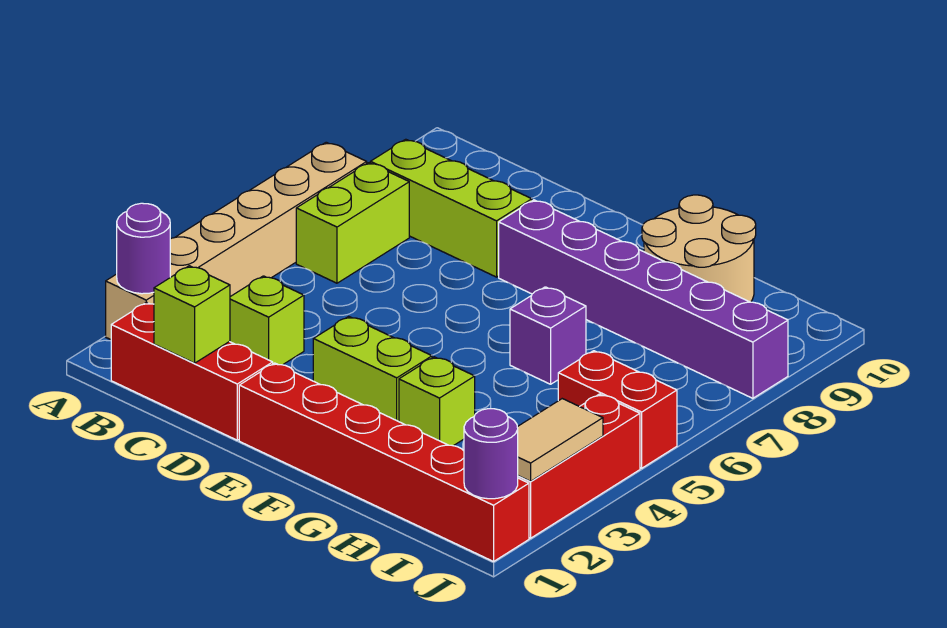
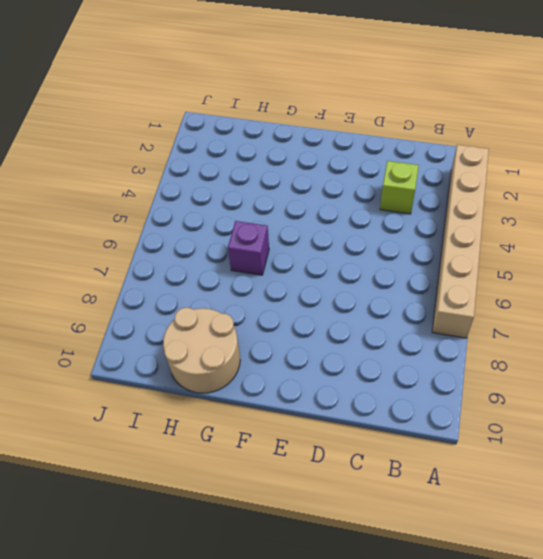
none -> red 1x3 brick [111,302,273,440]
none -> lime 1x2 brick [296,163,409,283]
none -> lime 1x3 brick [370,139,532,277]

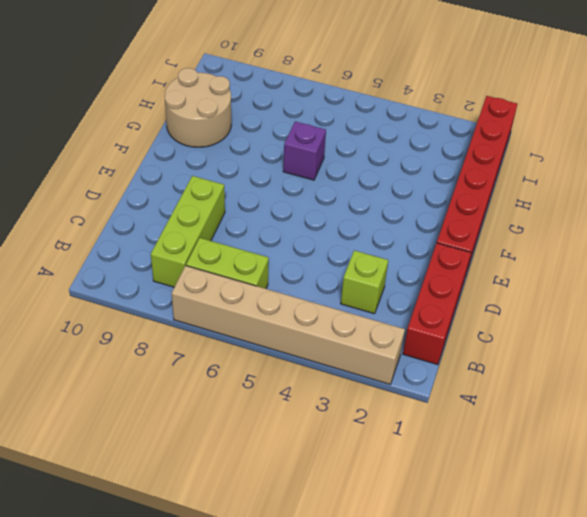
none -> lime 1x2 brick [313,316,432,422]
none -> purple 1x6 brick [499,200,788,398]
none -> lime 1x1 brick [399,357,475,446]

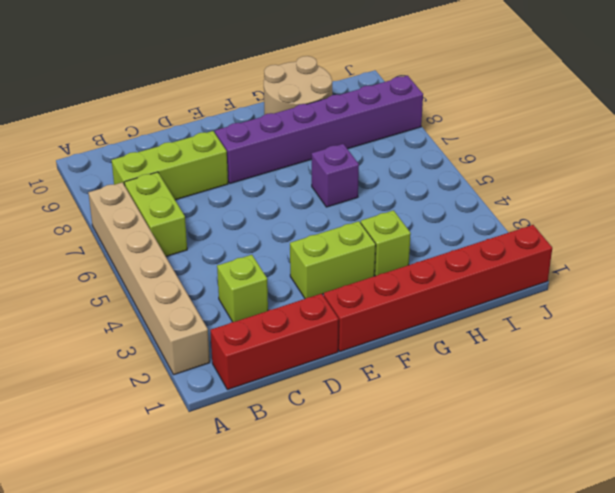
none -> red 1x2 brick [558,351,677,468]
none -> red 1x3 brick [518,394,640,538]
none -> purple 1x1 round brick [117,203,170,294]

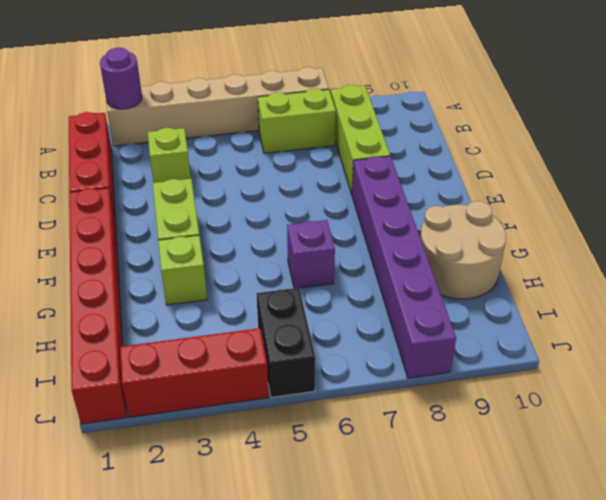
black 1x2 brick [256,288,315,397] -> red 1x2 brick [558,351,677,468]
none -> lime 1x1 brick [154,266,230,363]
none -> purple 1x1 round brick [464,409,518,499]
none -> tan 1x2 tile [517,399,603,481]

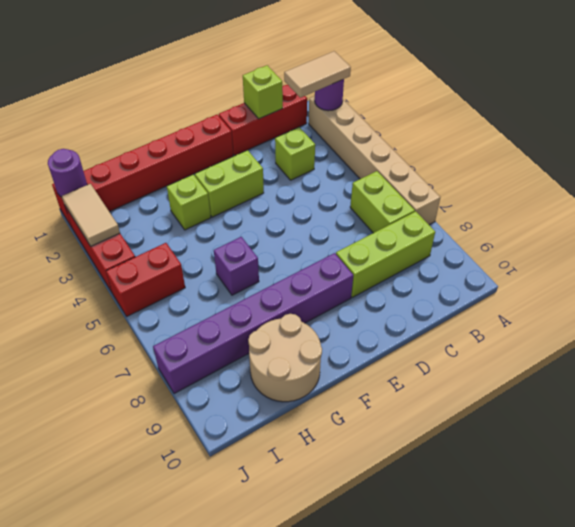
tan 1x2 tile [284,51,351,98] -> none

